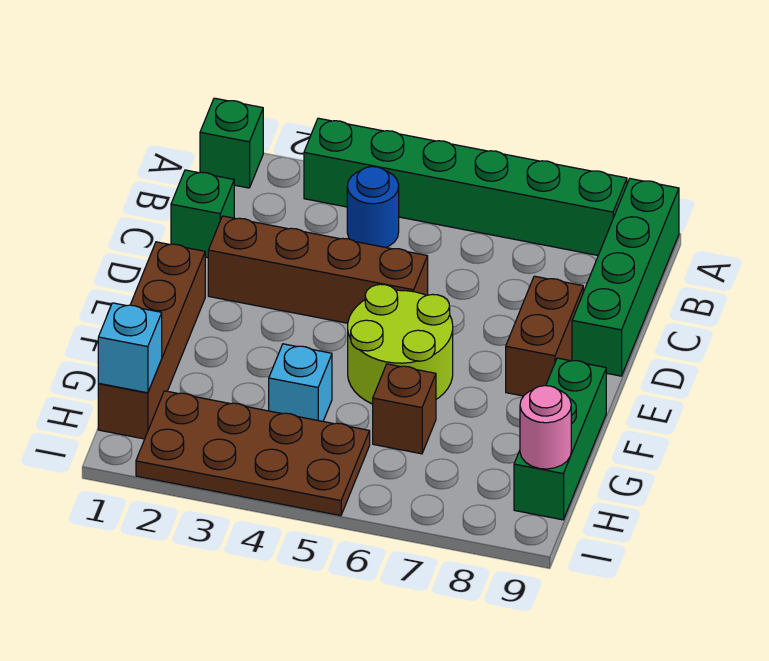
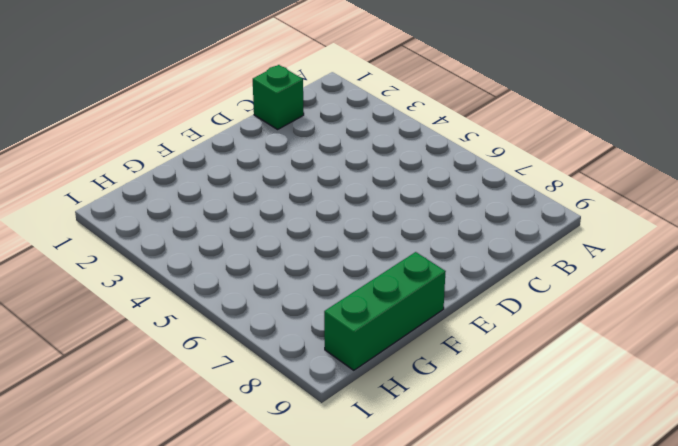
none -> green 1x1 brick [200,98,263,188]
none -> green 1x6 brick [304,118,627,255]
none -> green 1x4 brick [572,179,679,376]

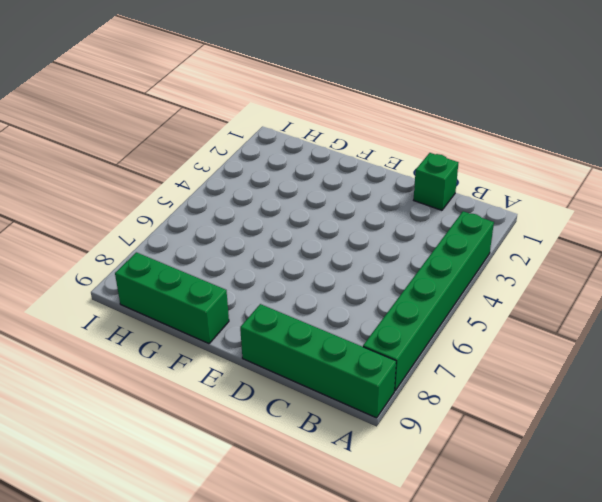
none -> green 1x1 brick [200,98,263,188]
none -> blue 1x1 round brick [347,167,399,247]
none -> brown 1x4 brick [208,216,428,323]

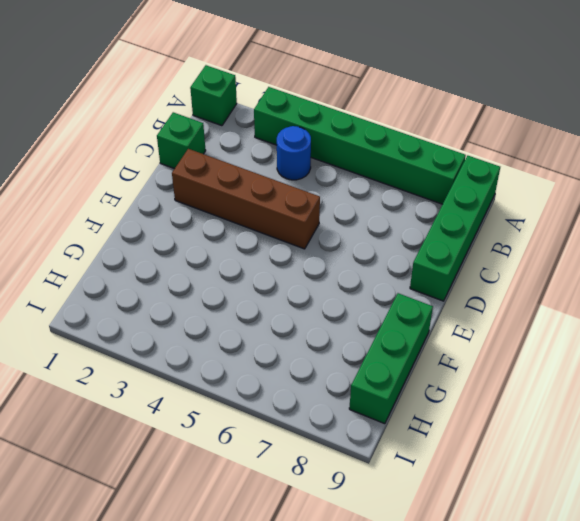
none -> brown 1x2 brick [506,276,583,396]
none -> brown 1x4 brick [98,242,205,439]
none -> lime 2x2 round brick [348,284,453,404]

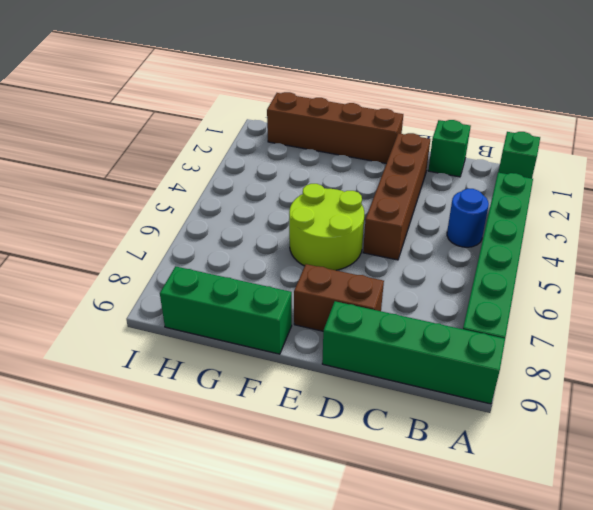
none -> cyan 1x1 brick [269,344,332,421]
none -> brown 1x1 brick [373,364,436,454]
none -> brown 2x4 plate [136,391,370,516]

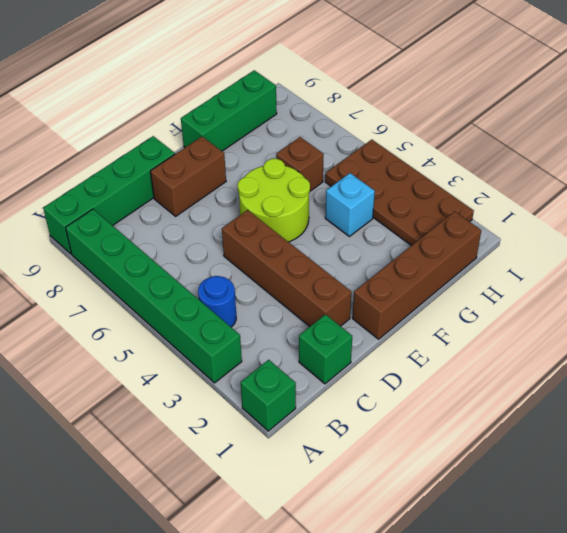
none -> cyan 1x1 brick [98,303,162,393]
none -> pink 1x1 round brick [520,386,571,469]

